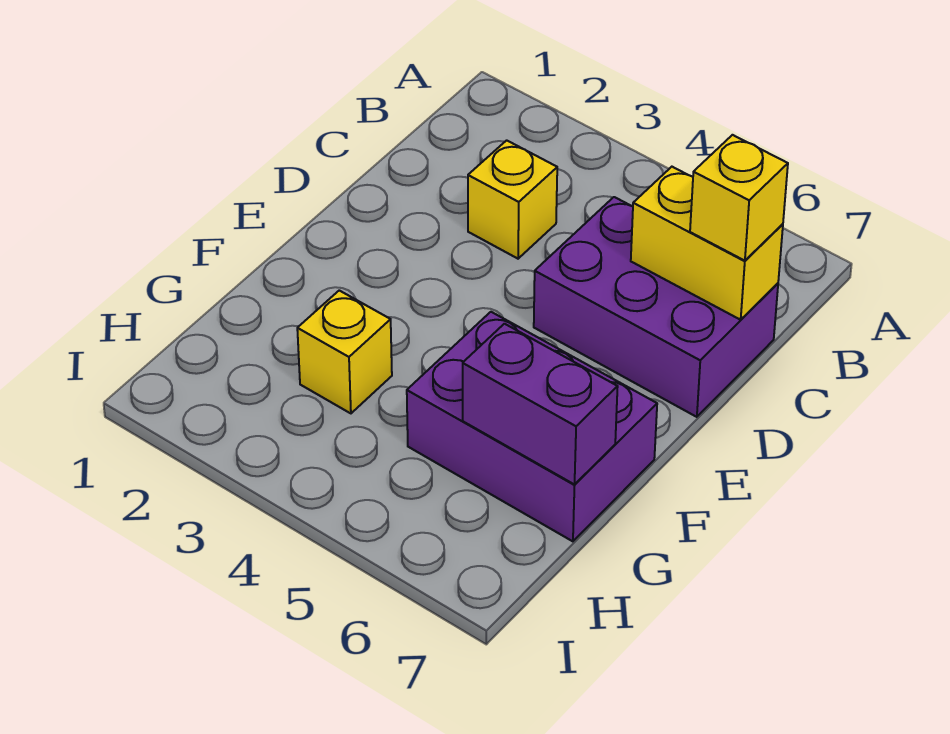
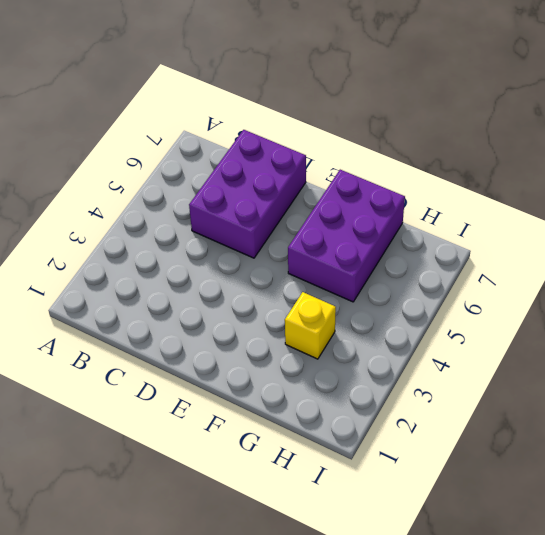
none -> yellow 1x1 brick [468,140,557,259]
none -> yellow 1x2 brick [631,167,783,320]

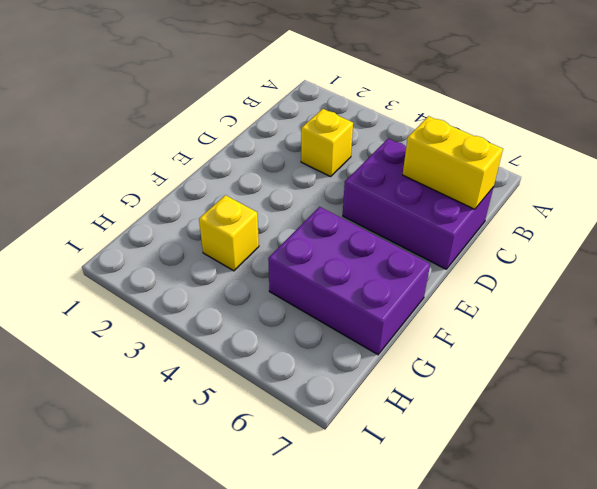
none -> purple 1x2 brick [463,324,618,484]
none -> yellow 1x1 brick [690,135,788,261]

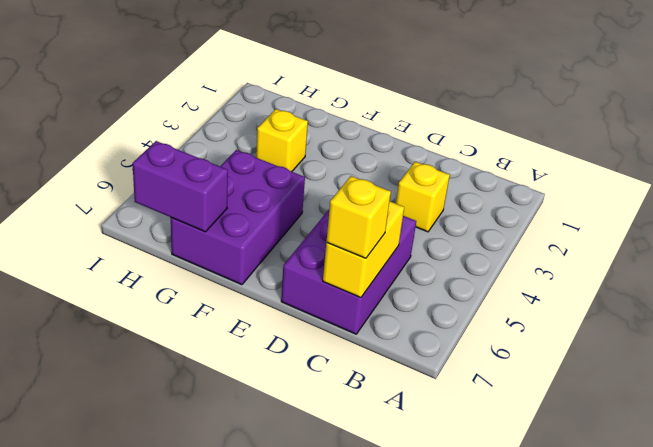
purple 1x2 brick [133,141,228,232] -> purple 1x2 brick turned to [463,324,618,484]

